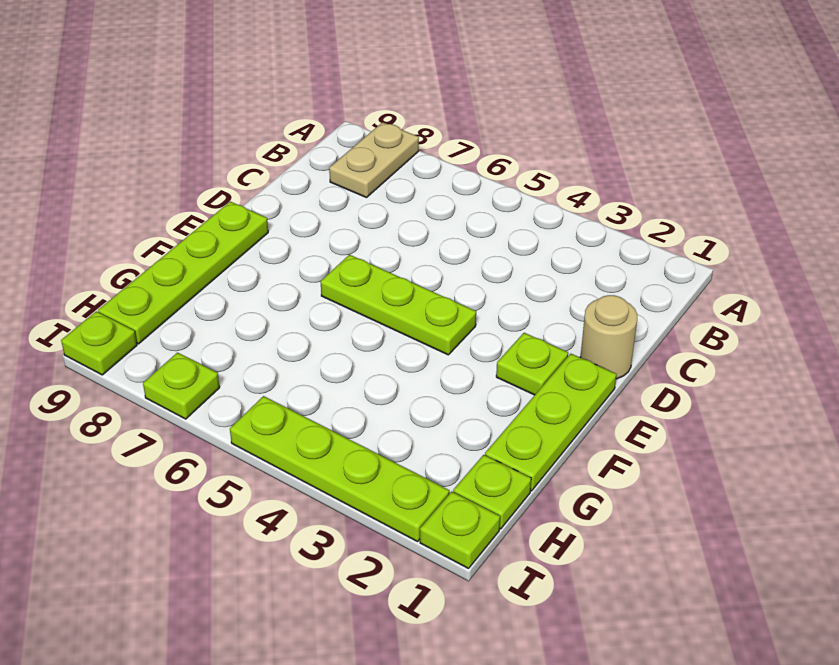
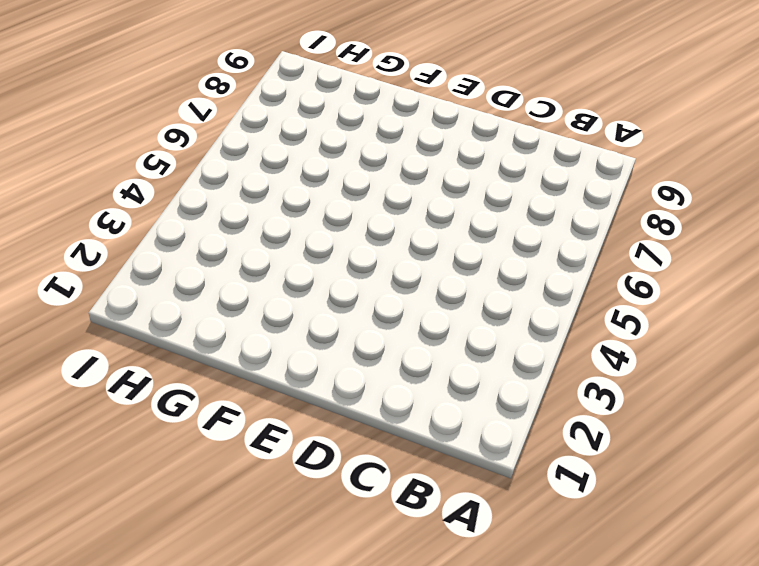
none -> tan 1x2 plate [329,122,419,198]
none -> tan 1x1 round brick [580,295,637,379]

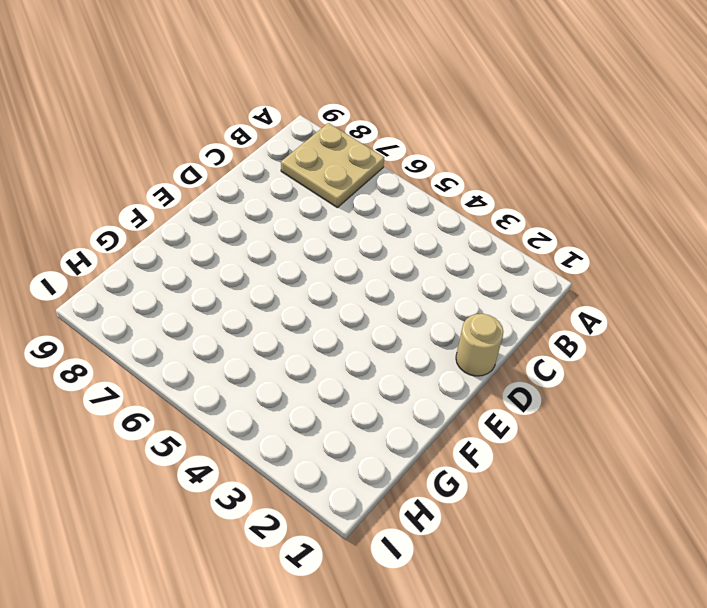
tan 2x2 plate [281,123,384,208] -> tan 1x2 plate [329,122,419,198]
none -> lime 1x3 plate [485,354,616,491]
none -> lime 1x1 plate [496,333,568,395]

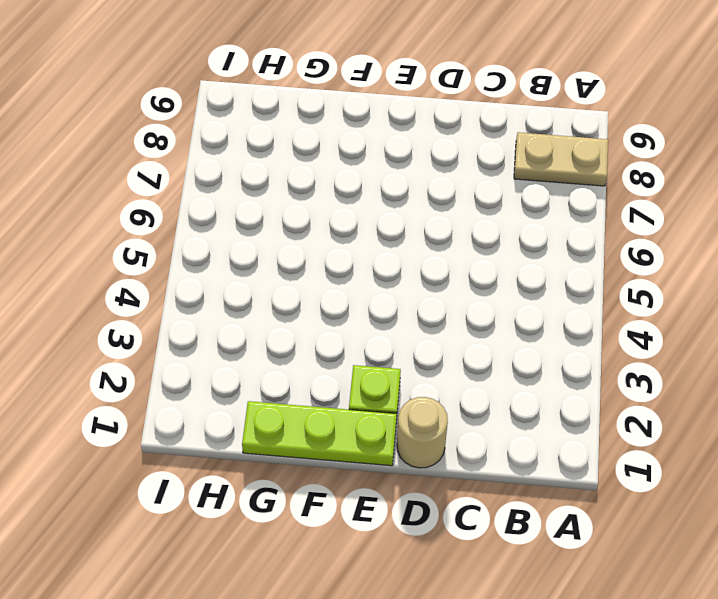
none -> lime 1x3 plate [320,255,476,355]
none -> lime 1x4 plate [98,202,268,344]

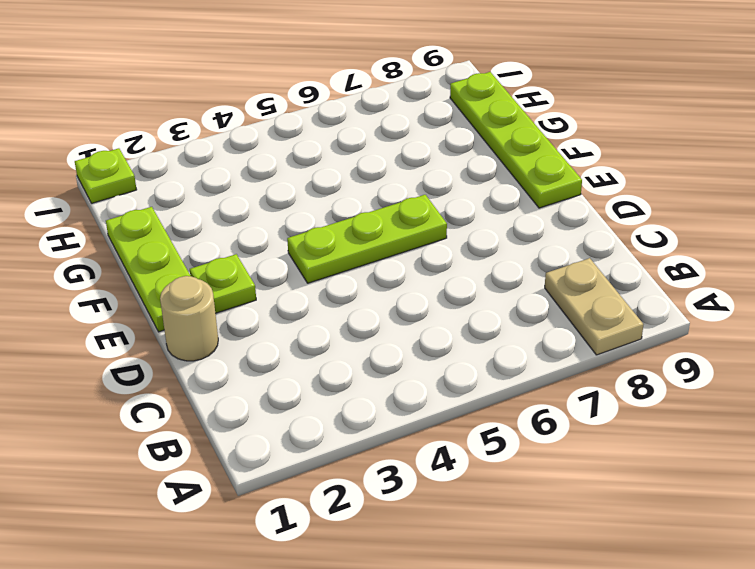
none -> lime 1x1 plate [453,455,531,529]
none -> lime 1x4 plate [230,396,449,542]

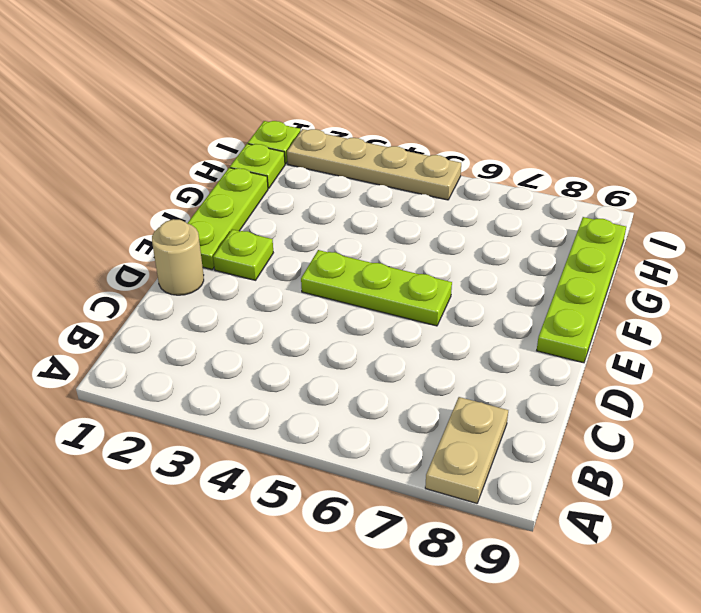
tan 1x4 plate [287,129,461,200] -> lime 1x4 plate [230,396,449,542]
none -> lime 1x1 plate [143,353,220,419]
none -> lime 1x1 plate [61,311,137,375]

